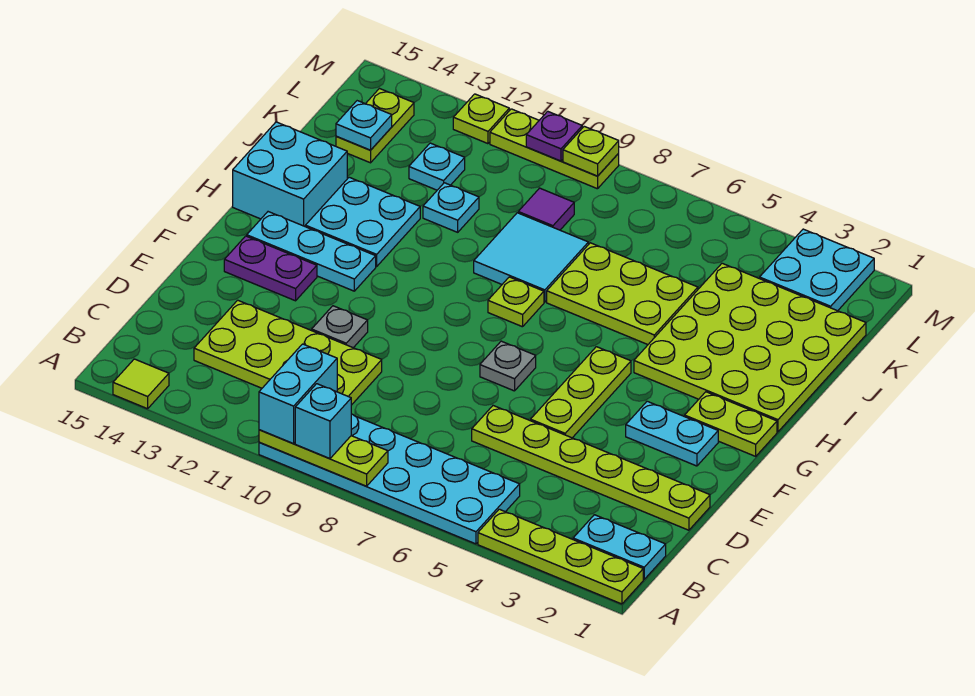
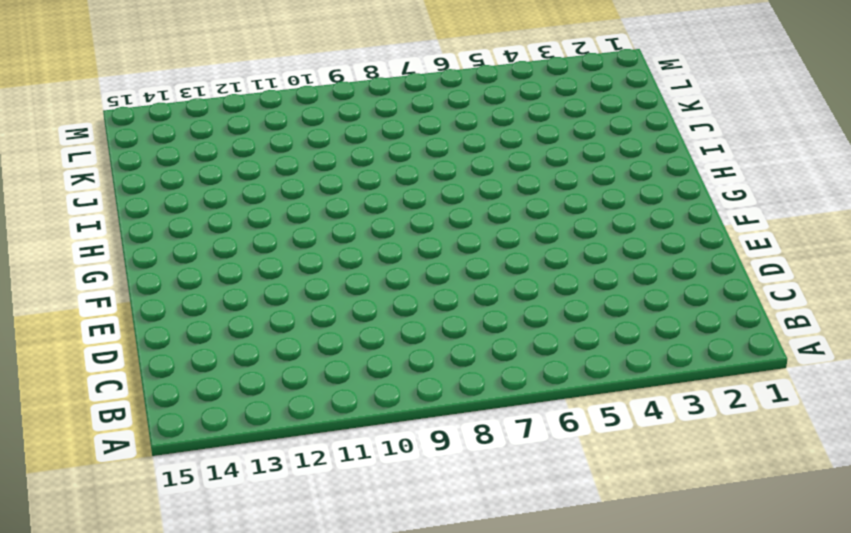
none -> lime 1x4 plate [478,509,643,604]
none -> cyan 2x6 plate [259,414,520,544]
none -> lime 1x1 tile [113,359,169,409]
none -> cyan 1x2 plate [573,515,666,579]

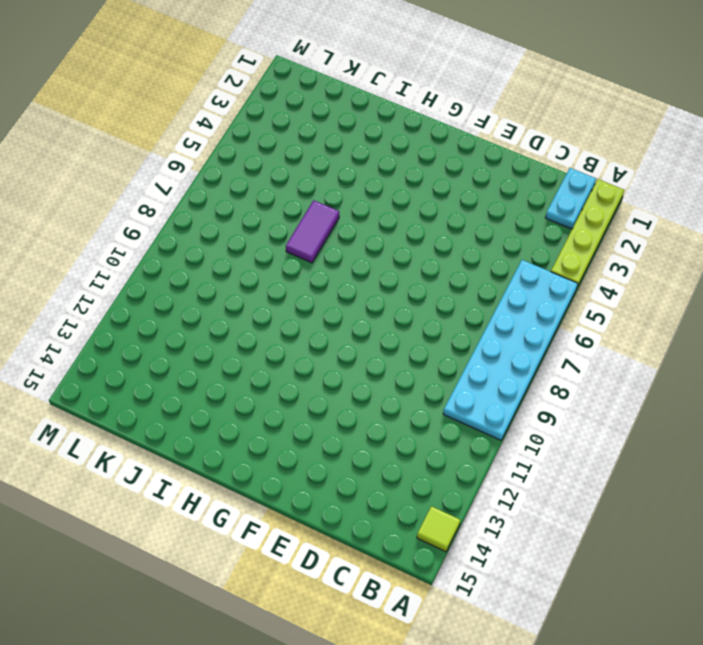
purple 1x2 tile [286,200,339,263] -> lime 2x3 plate [547,243,698,345]
none -> lime 2x4 plate [194,300,382,405]
none -> lime 1x6 plate [472,406,710,530]
none -> lime 1x3 plate [531,347,631,438]
none -> grey 1x1 plate [312,306,368,348]

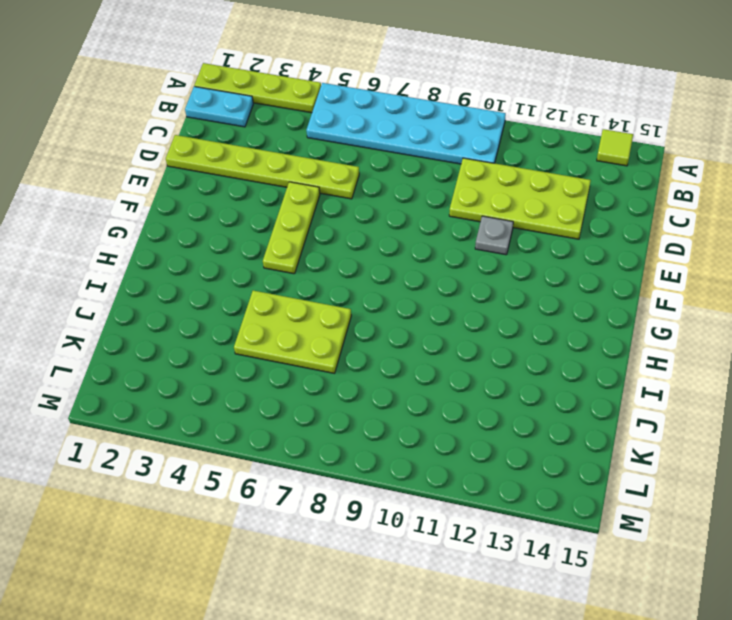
none -> cyan 1x2 plate [626,401,718,466]
none -> grey 1x1 plate [480,341,536,391]
none -> purple 1x2 plate [224,236,317,301]
none -> lime 1x2 plate [685,392,777,456]

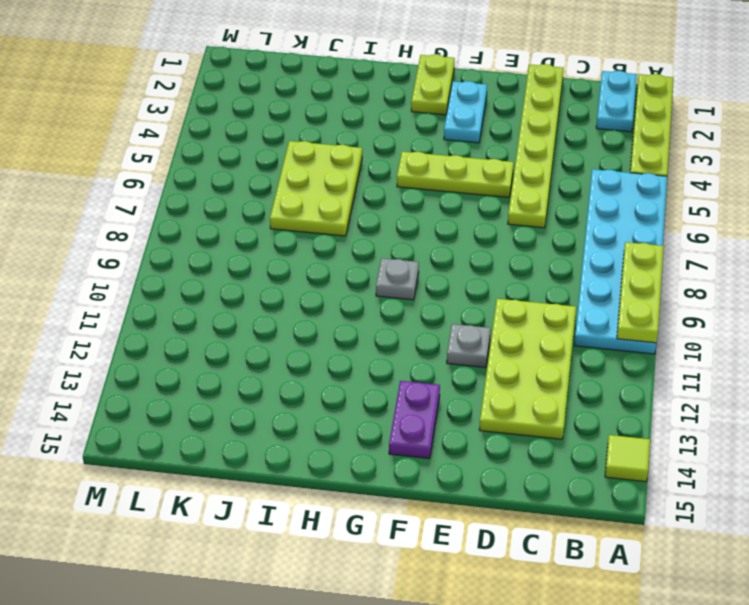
grey 1x1 plate [376,258,419,300] -> grey 1x1 plate moved to [480,341,536,391]
none -> cyan 1x3 plate [247,212,376,291]
none -> lime 4x4 plate [634,263,866,432]
none -> lime 1x1 plate [488,277,544,327]
none -> cyan 2x2 plate [305,177,420,267]

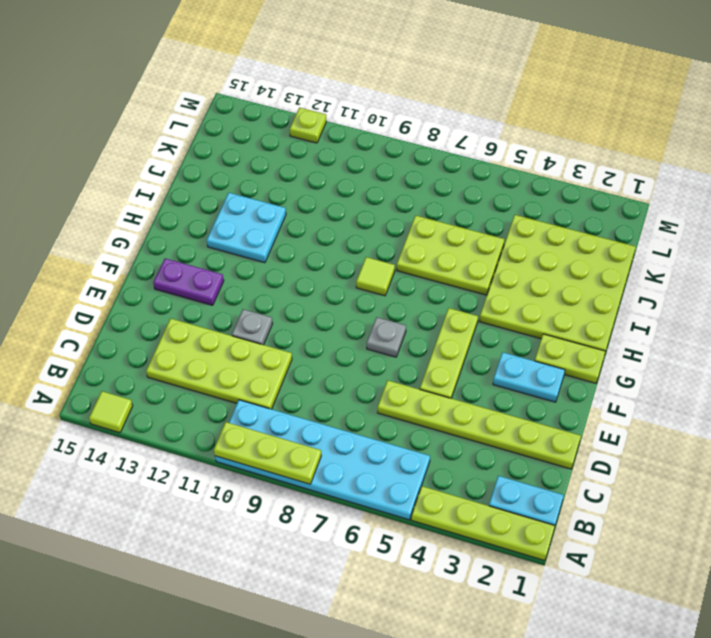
lime 1x1 tile [356,257,395,296] -> lime 1x1 plate [488,277,544,327]
none -> cyan 1x3 plate [247,212,376,291]
none -> cyan 2x2 brick [233,122,347,226]
none -> cyan 2x2 tile [474,213,588,302]
none -> cyan 1x1 plate [423,183,479,232]

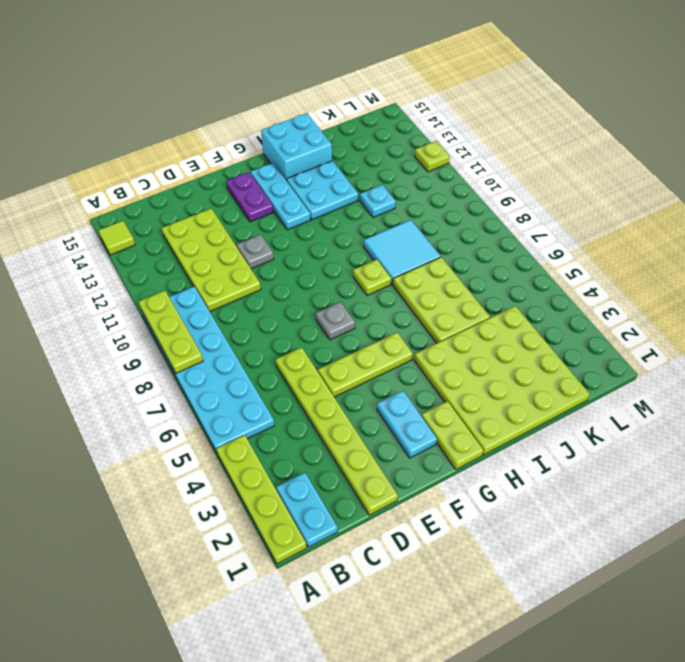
none -> purple 1x1 tile [518,188,574,230]
none -> cyan 1x1 plate [409,143,465,190]
none -> lime 1x2 plate [336,89,414,163]
none -> cyan 2x2 plate [760,229,874,311]

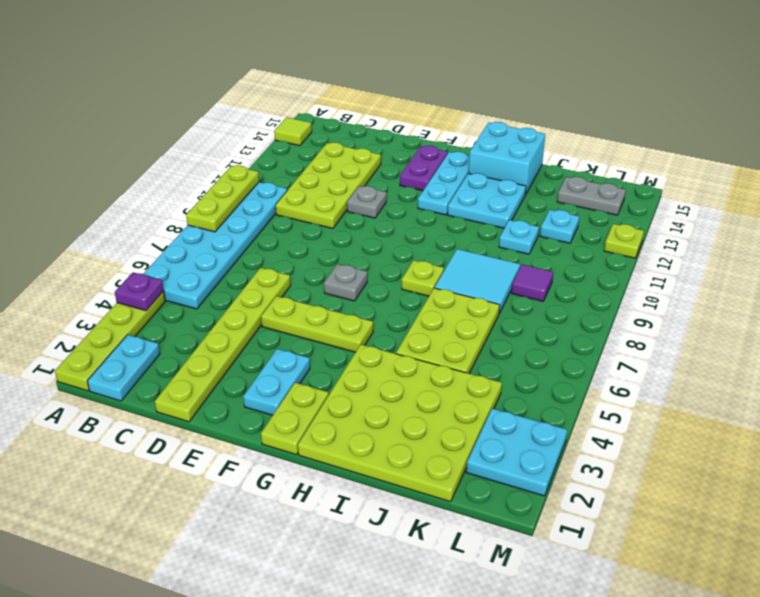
purple 1x1 plate [115,272,164,311] -> purple 1x1 plate moved to [526,111,582,161]
grey 1x2 plate [557,177,626,215] -> lime 1x2 plate [336,89,414,163]
none -> lime 1x3 plate [490,109,619,189]
none -> cyan 1x1 plate [336,101,392,150]
none -> lime 1x1 plate [563,126,619,176]
none -> cyan 1x1 brick [295,384,351,458]

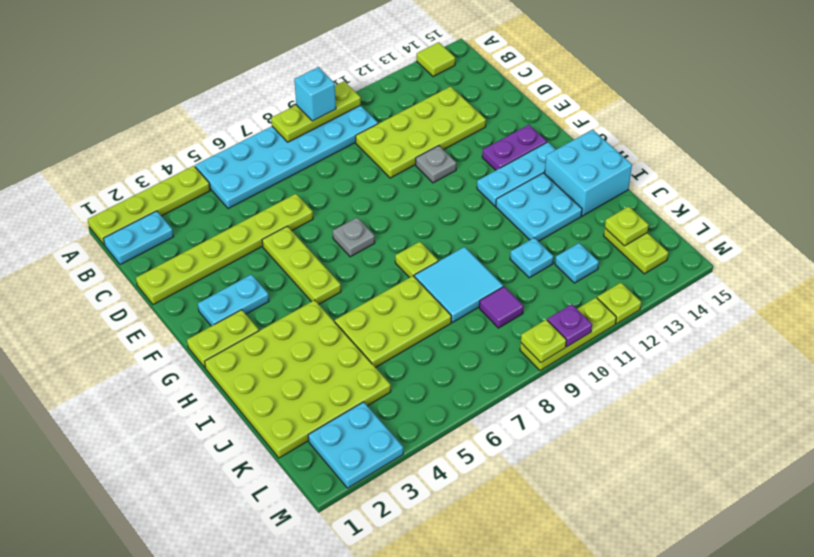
lime 1x1 plate [605,206,649,246] -> cyan 1x1 plate [336,101,392,150]
none -> cyan 1x2 brick [259,344,337,444]

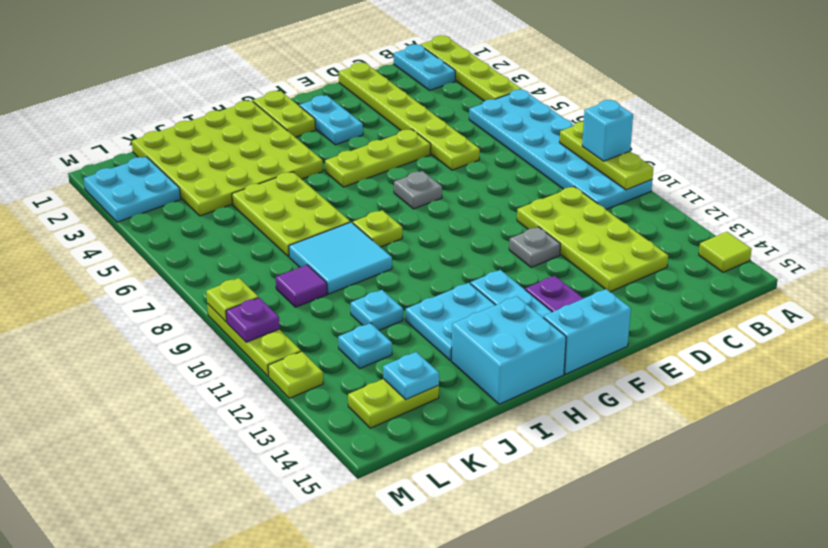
cyan 1x2 brick [543,289,631,374] -> cyan 1x2 brick moved to [259,344,337,444]

